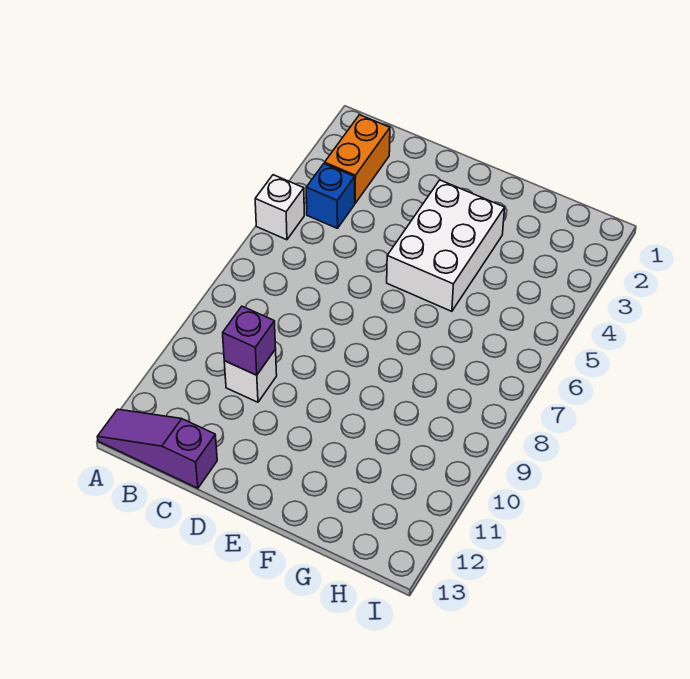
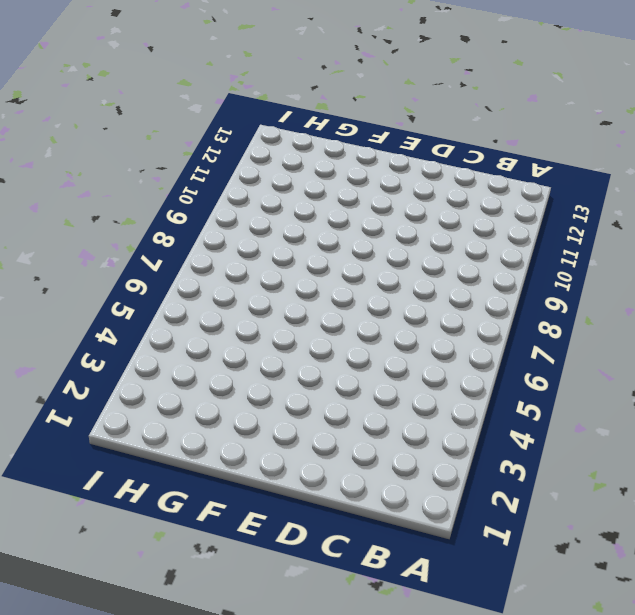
none -> white 1x1 brick [255,175,304,240]
none -> purple 1x3 slope [97,409,217,488]

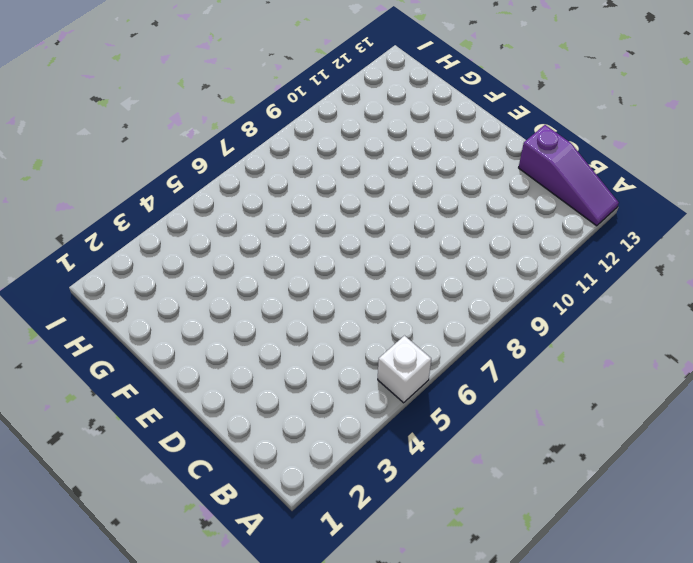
none -> orange 1x2 brick [325,115,390,203]
none -> blue 1x1 brick [306,164,355,228]

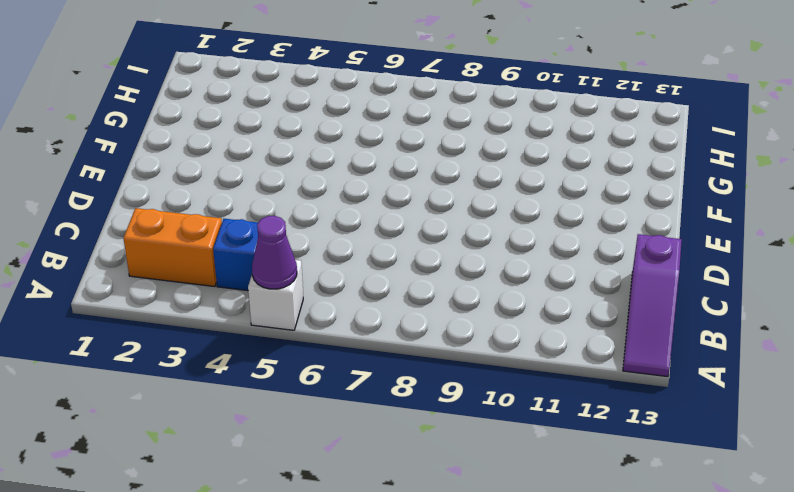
purple 1x1 cone [252,216,297,289] -> none
none -> white 1x1 brick [224,349,277,402]
none -> white 2x3 brick [387,180,505,311]

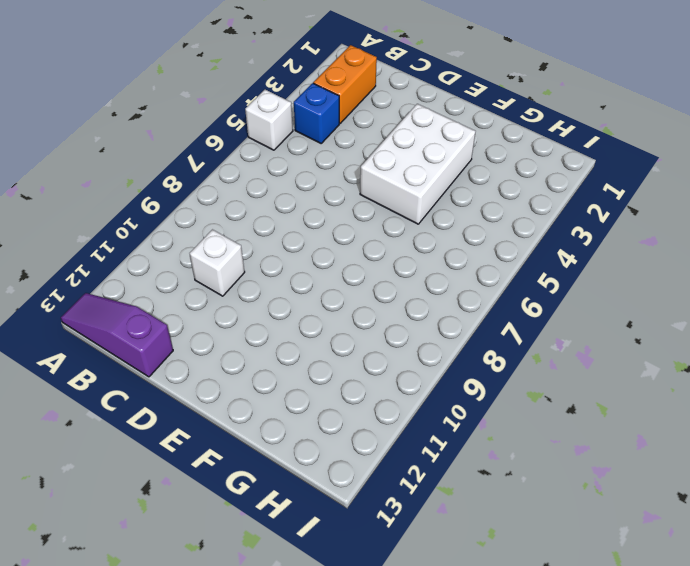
none -> purple 1x1 brick [223,306,276,375]

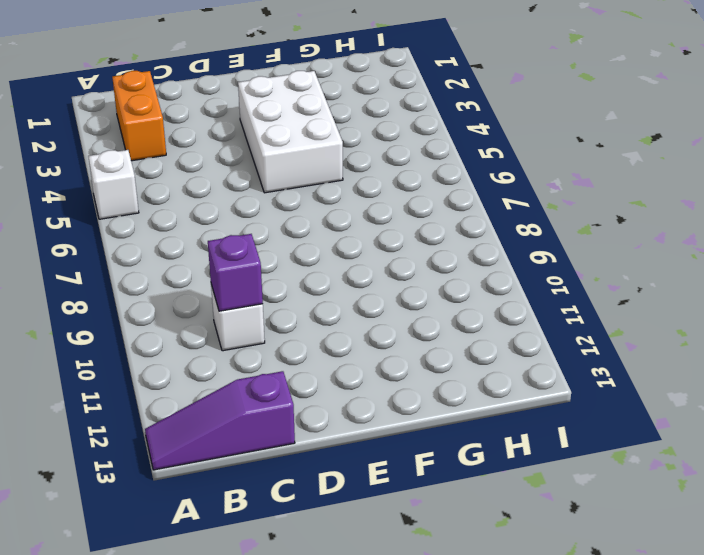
none -> blue 1x1 brick [306,164,355,228]

